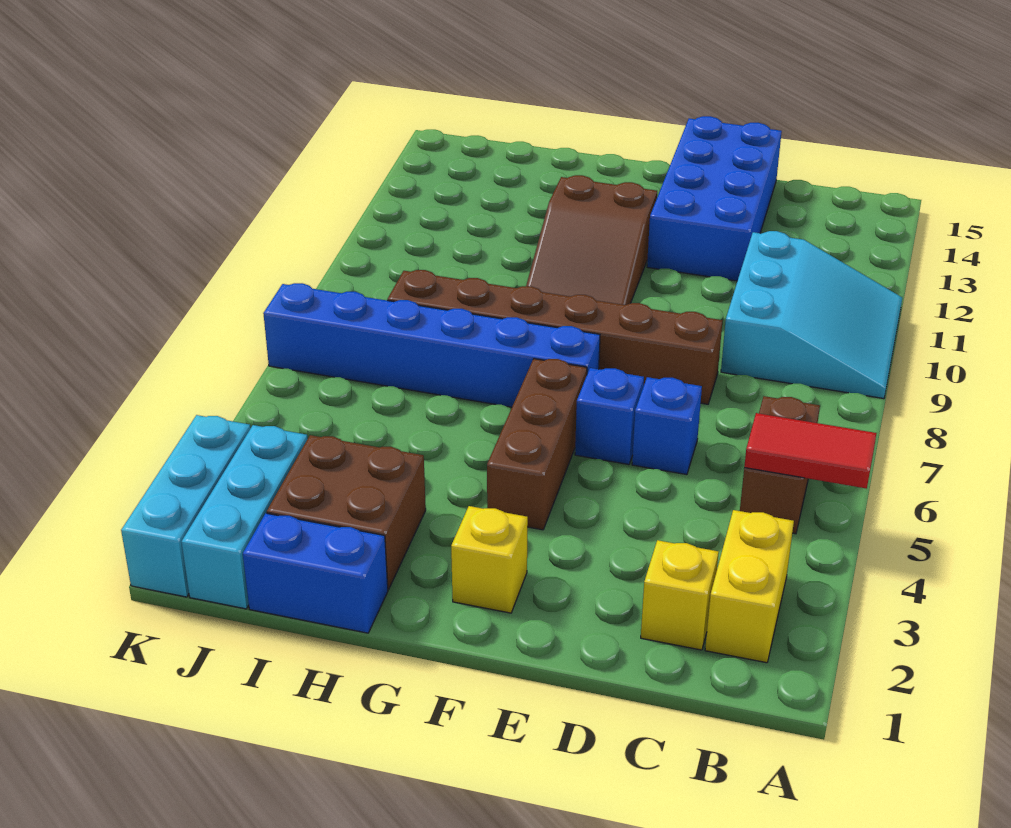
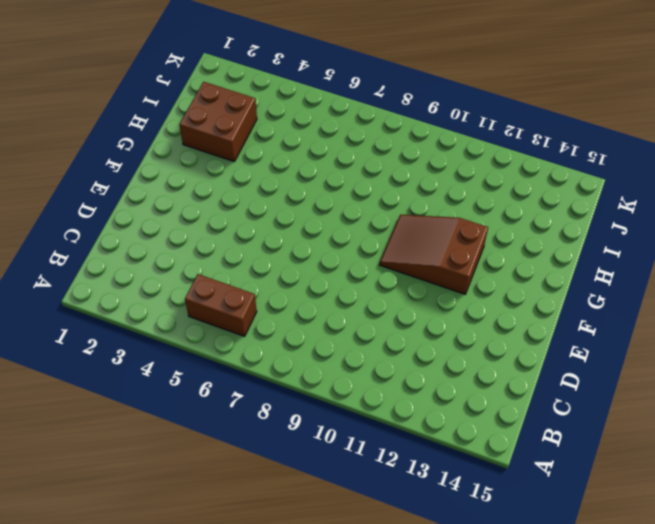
none -> cyan 3x3 slope [721,231,902,399]
none -> yellow 1x2 brick [705,510,794,663]
none -> yellow 1x1 brick [641,540,719,650]

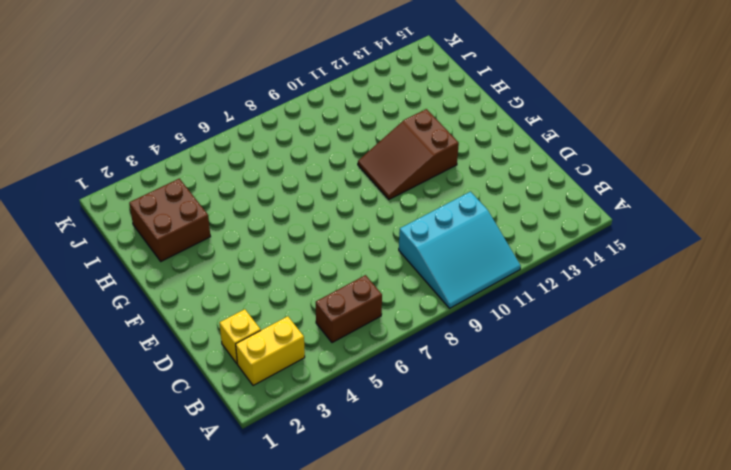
none -> blue 1x1 brick [632,377,702,475]
none -> brown 1x6 brick [387,270,723,404]
none -> blue 2x4 brick [647,116,782,281]

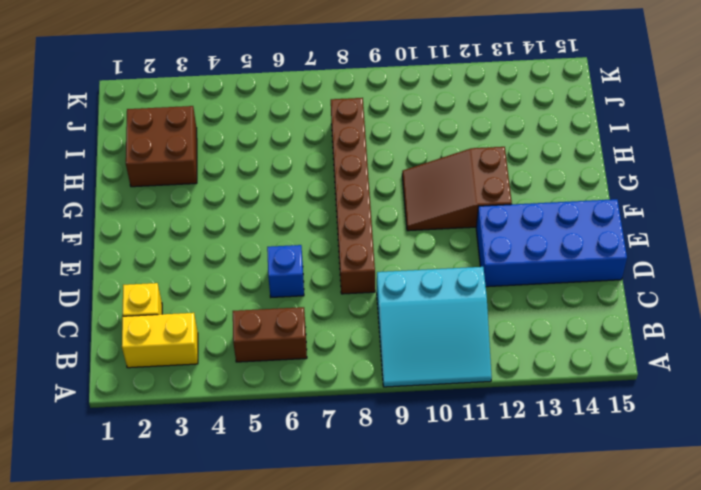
none -> blue 1x1 brick [575,368,644,464]
none -> yellow 1x1 brick [451,506,528,613]
none -> brown 1x3 brick [487,359,587,530]

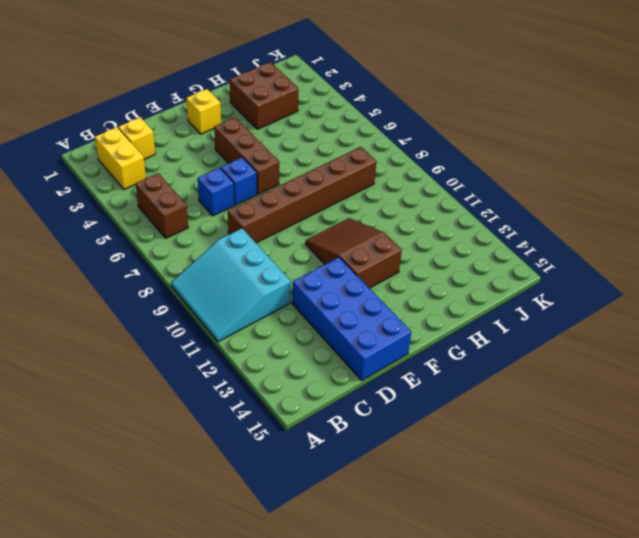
none -> blue 1x6 brick [263,283,600,407]
none -> blue 1x2 brick [243,513,388,633]
none -> cyan 1x3 brick [182,425,307,609]

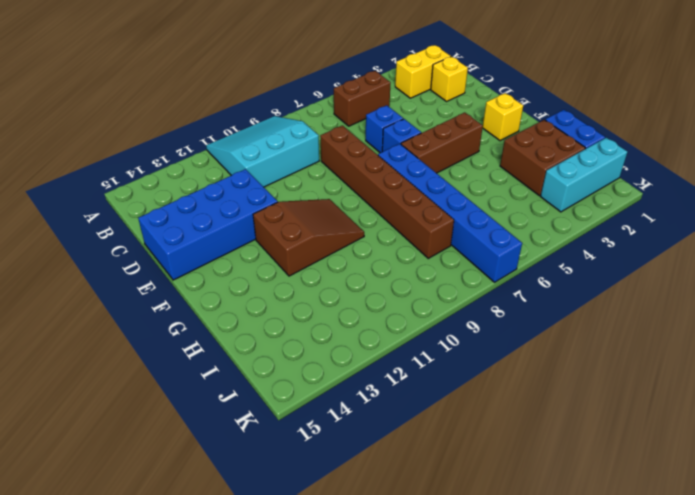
none -> cyan 1x3 brick [121,415,250,597]
none -> red 1x2 tile [744,413,877,489]

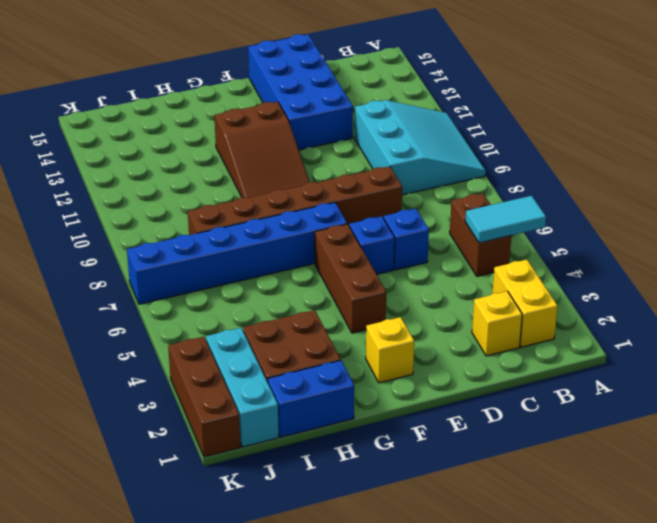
cyan 1x2 tile [465,196,546,243] -> red 1x2 tile [744,413,877,489]
brown 1x3 brick [168,337,241,457] -> cyan 1x3 brick [121,415,250,597]

